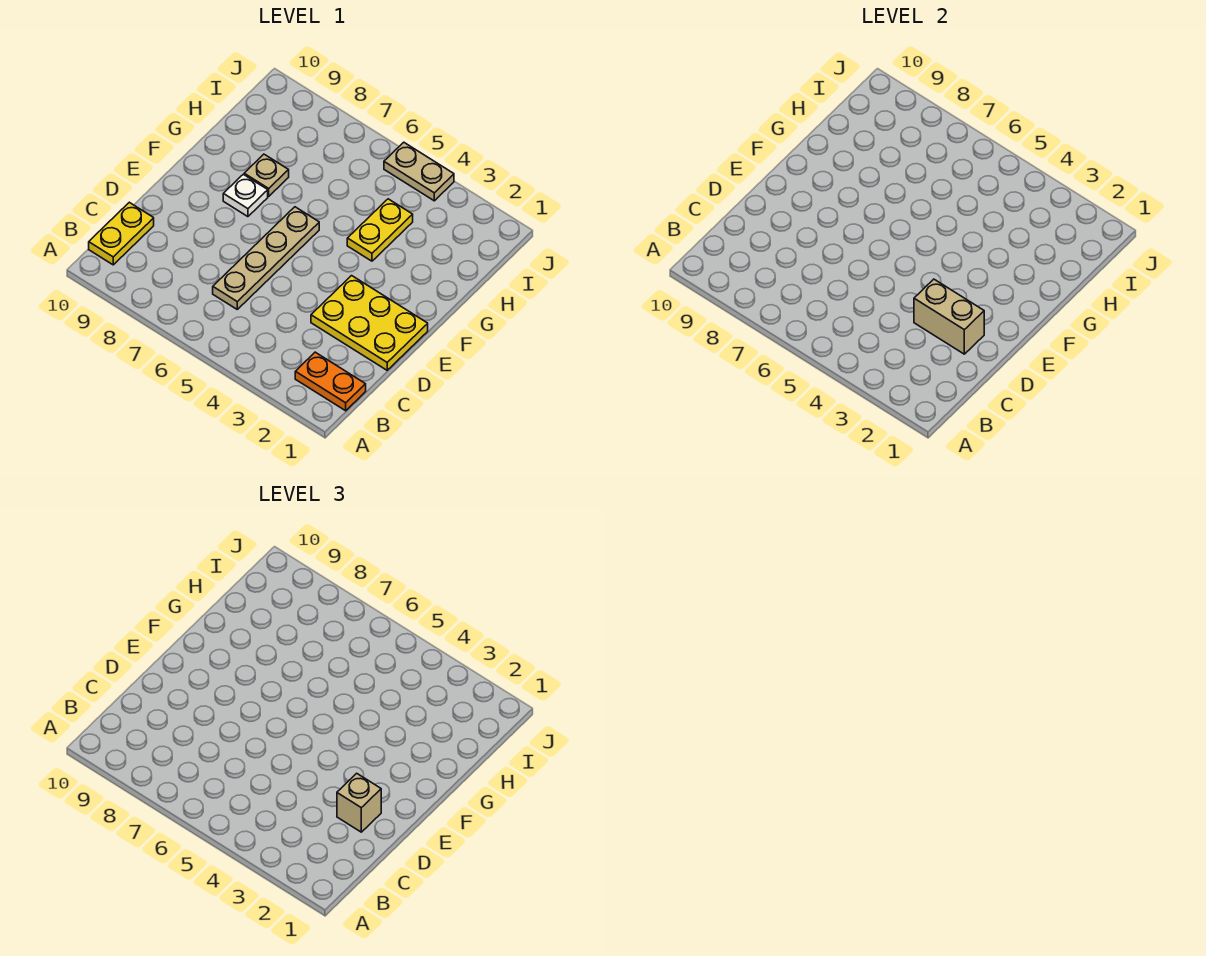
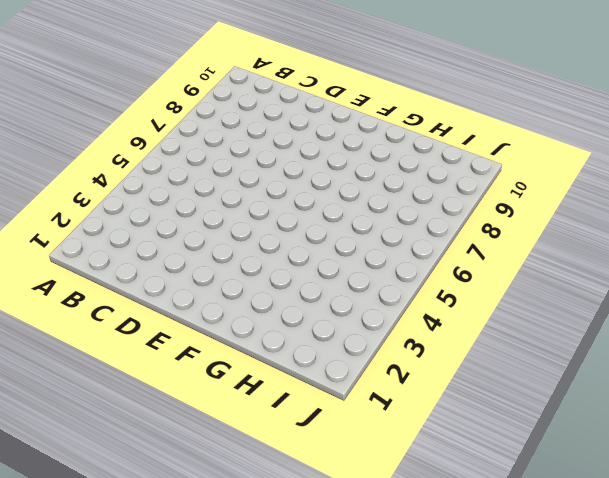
none -> orange 1x2 plate [295,352,366,411]
none -> yellow 1x2 plate [89,202,154,265]

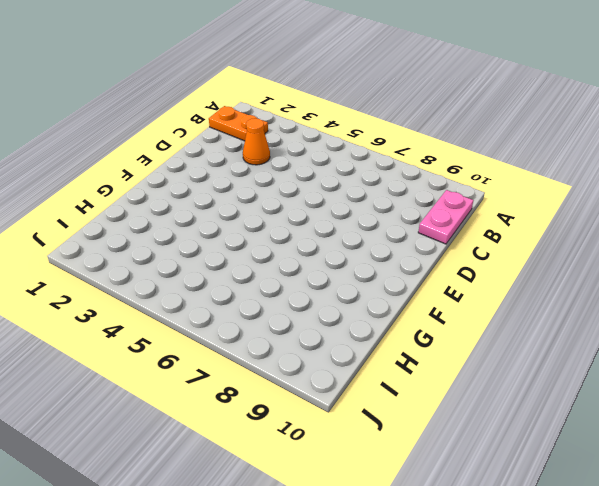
pink 1x2 plate [418,190,473,244] -> yellow 1x2 plate [89,202,154,265]
orange 1x1 cone [243,118,270,165] -> none
none -> tan 1x4 plate [213,207,319,309]
none -> yellow 2x3 plate [311,276,428,370]

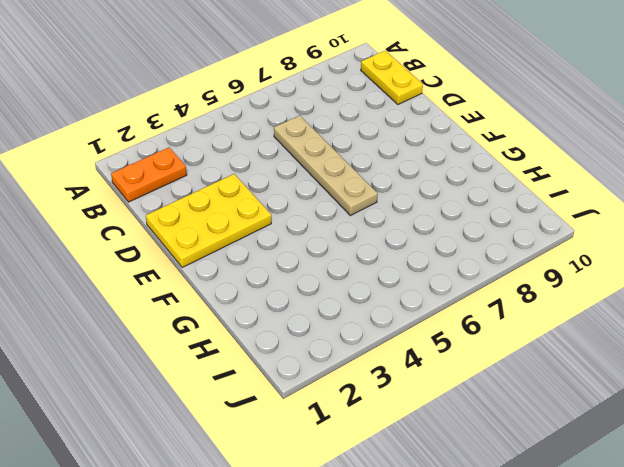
none -> white 1x1 plate [223,174,268,217]
none -> yellow 1x2 plate [347,199,413,261]

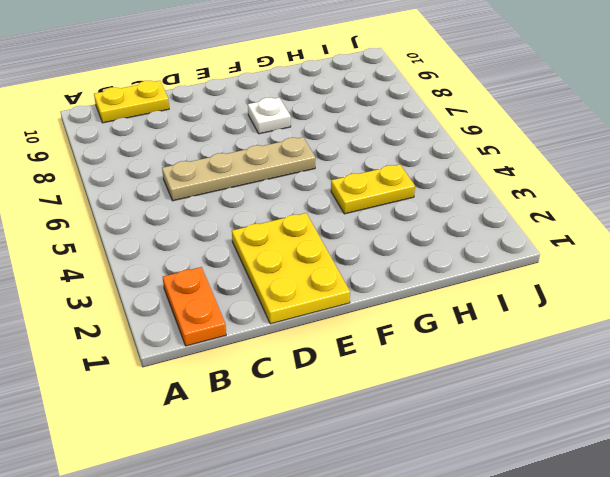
none -> tan 1x1 plate [244,154,289,196]
none -> tan 1x2 plate [384,142,454,201]

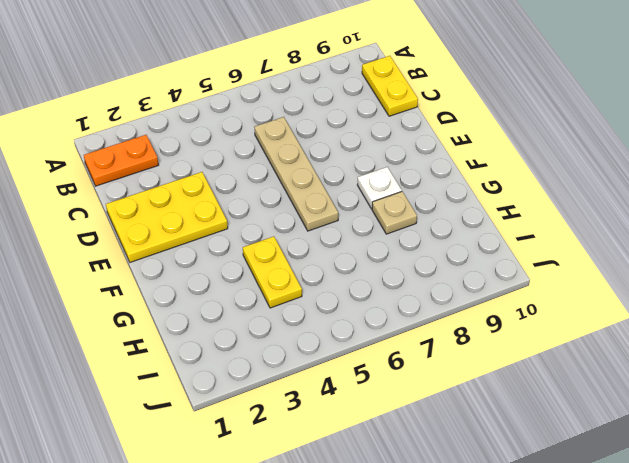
none -> tan 1x2 plate [384,142,454,201]
none -> tan 1x2 brick [914,279,984,354]

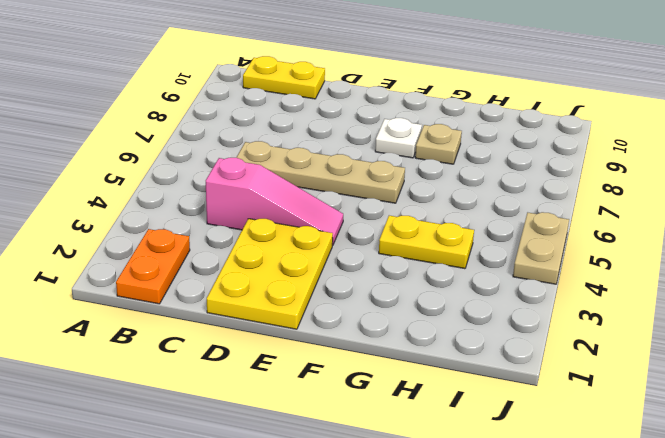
pink 1x3 slope [206,157,343,246] -> none
none -> tan 1x2 brick [914,279,984,354]
none -> tan 1x1 brick [337,773,381,832]

